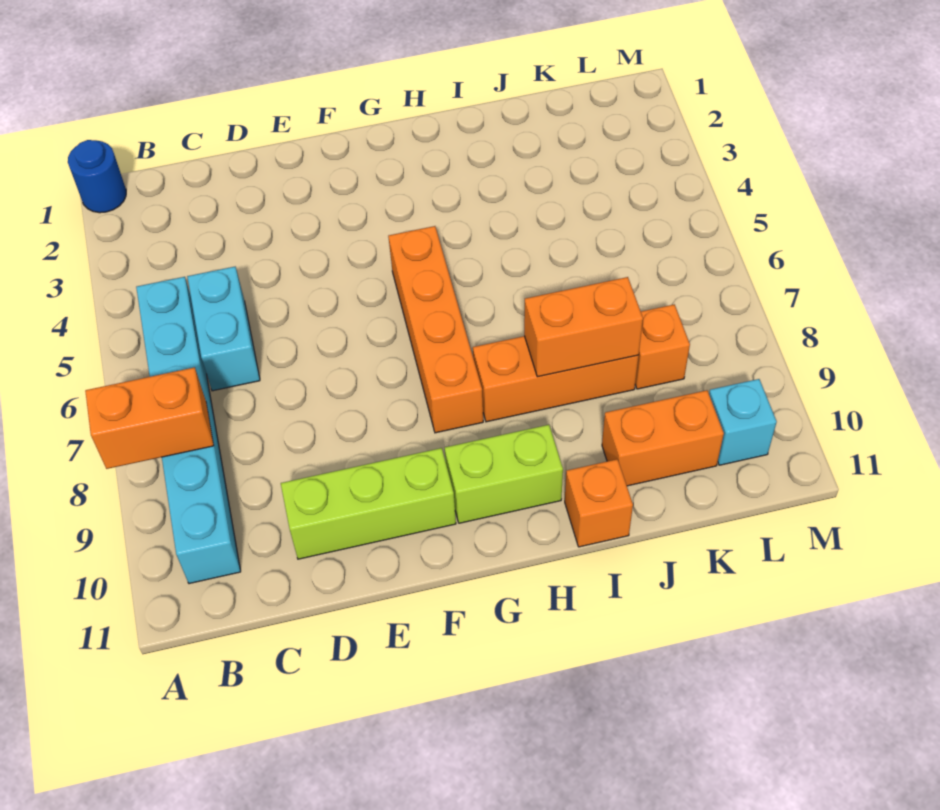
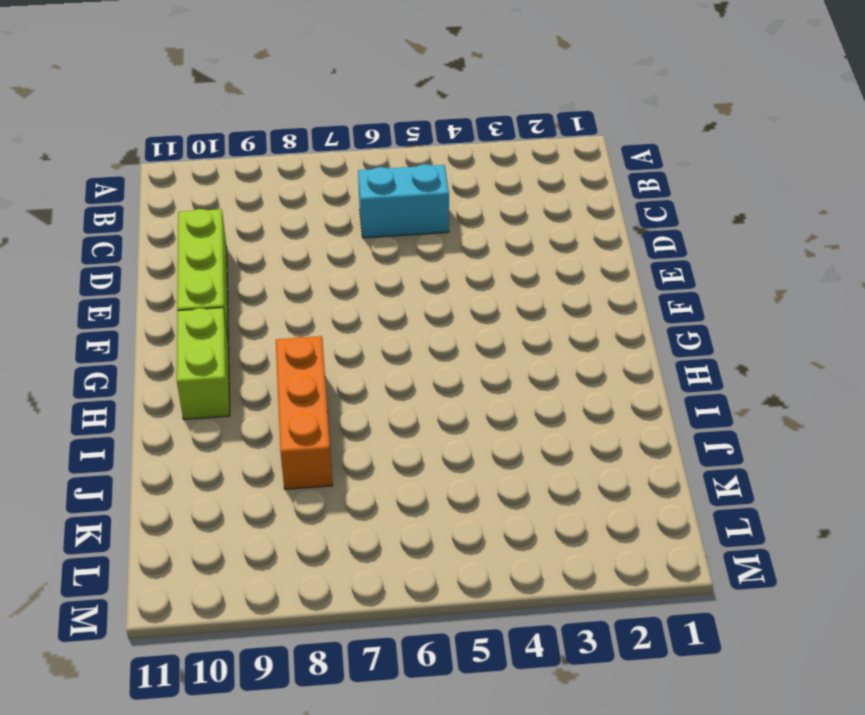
none -> blue 1x1 round brick [68,140,126,213]
none -> cyan 1x6 brick [136,277,241,584]
none -> orange 1x4 brick [388,226,483,433]

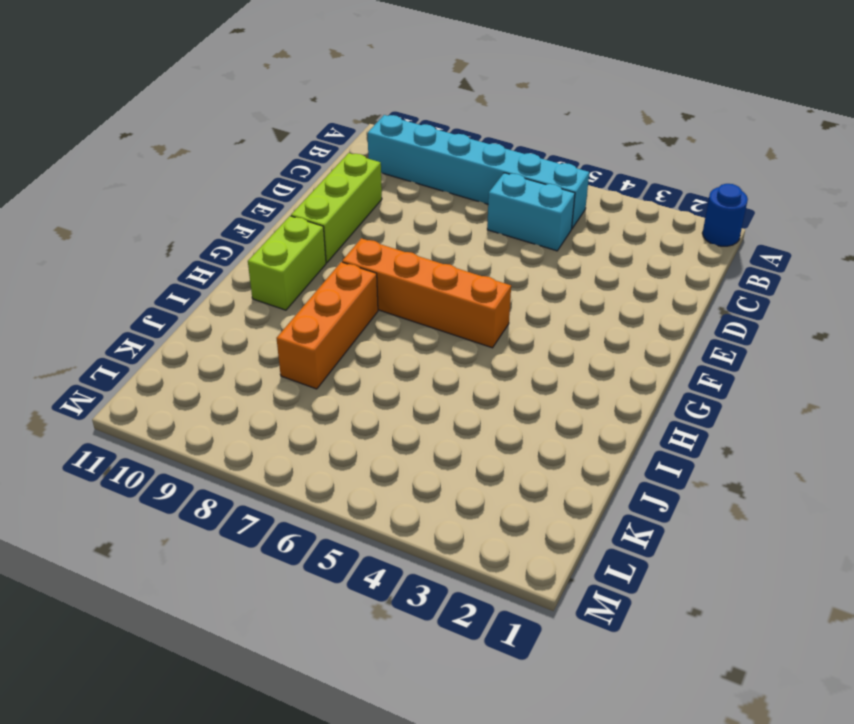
none -> orange 1x1 brick [565,459,633,547]
none -> orange 1x2 brick [602,390,724,486]
none -> orange 1x1 brick [635,304,690,389]

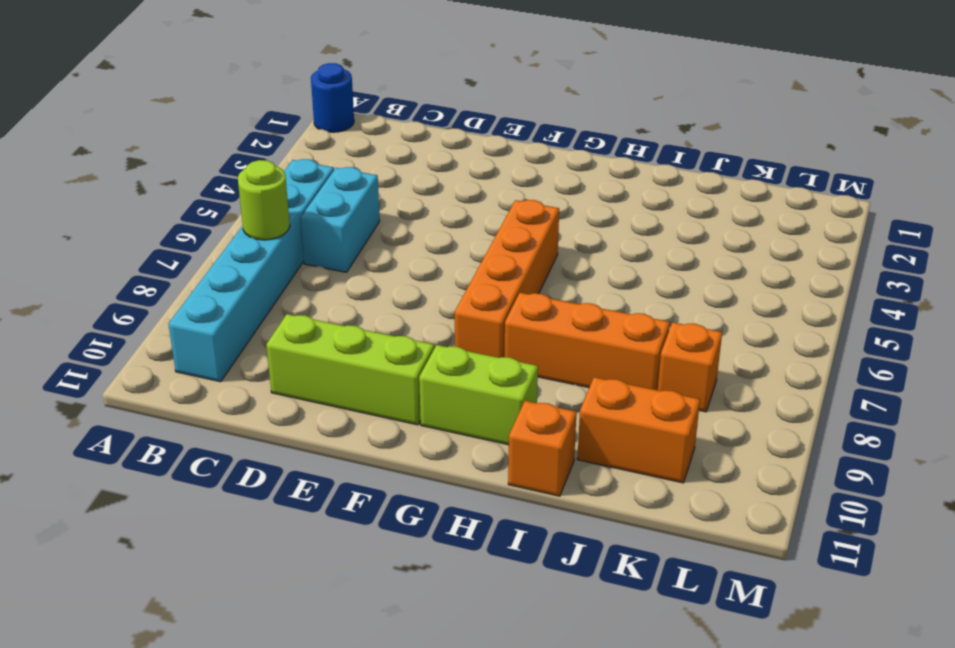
lime 1x1 round brick [238,160,290,240] -> none
none -> cyan 1x1 brick [709,379,777,465]
none -> orange 1x2 brick [85,367,214,469]
none -> orange 1x2 brick [524,277,643,377]

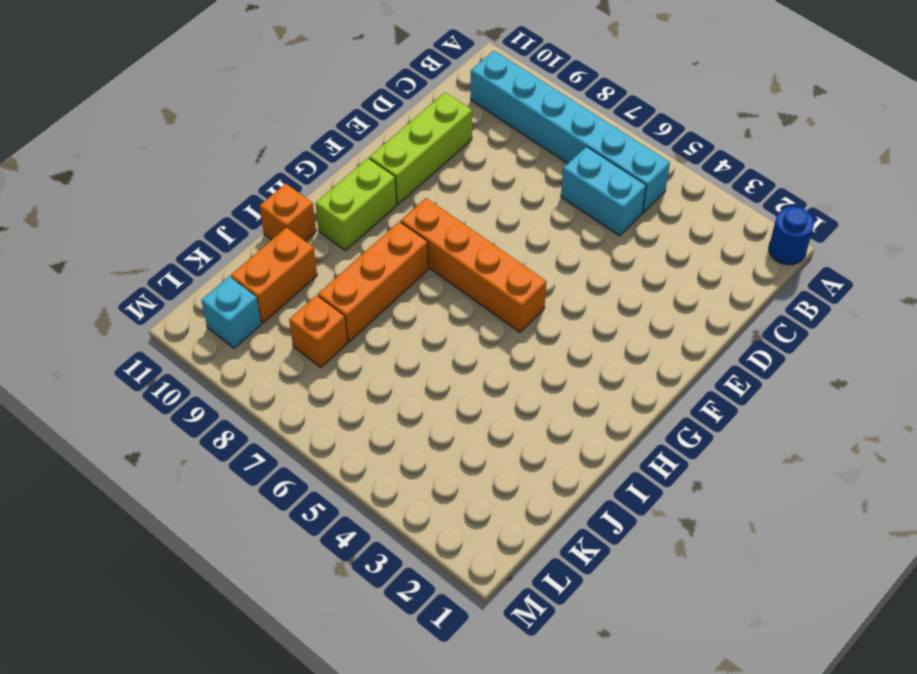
none -> orange 1x2 brick [85,367,214,469]
none -> orange 1x2 brick [524,277,643,377]

